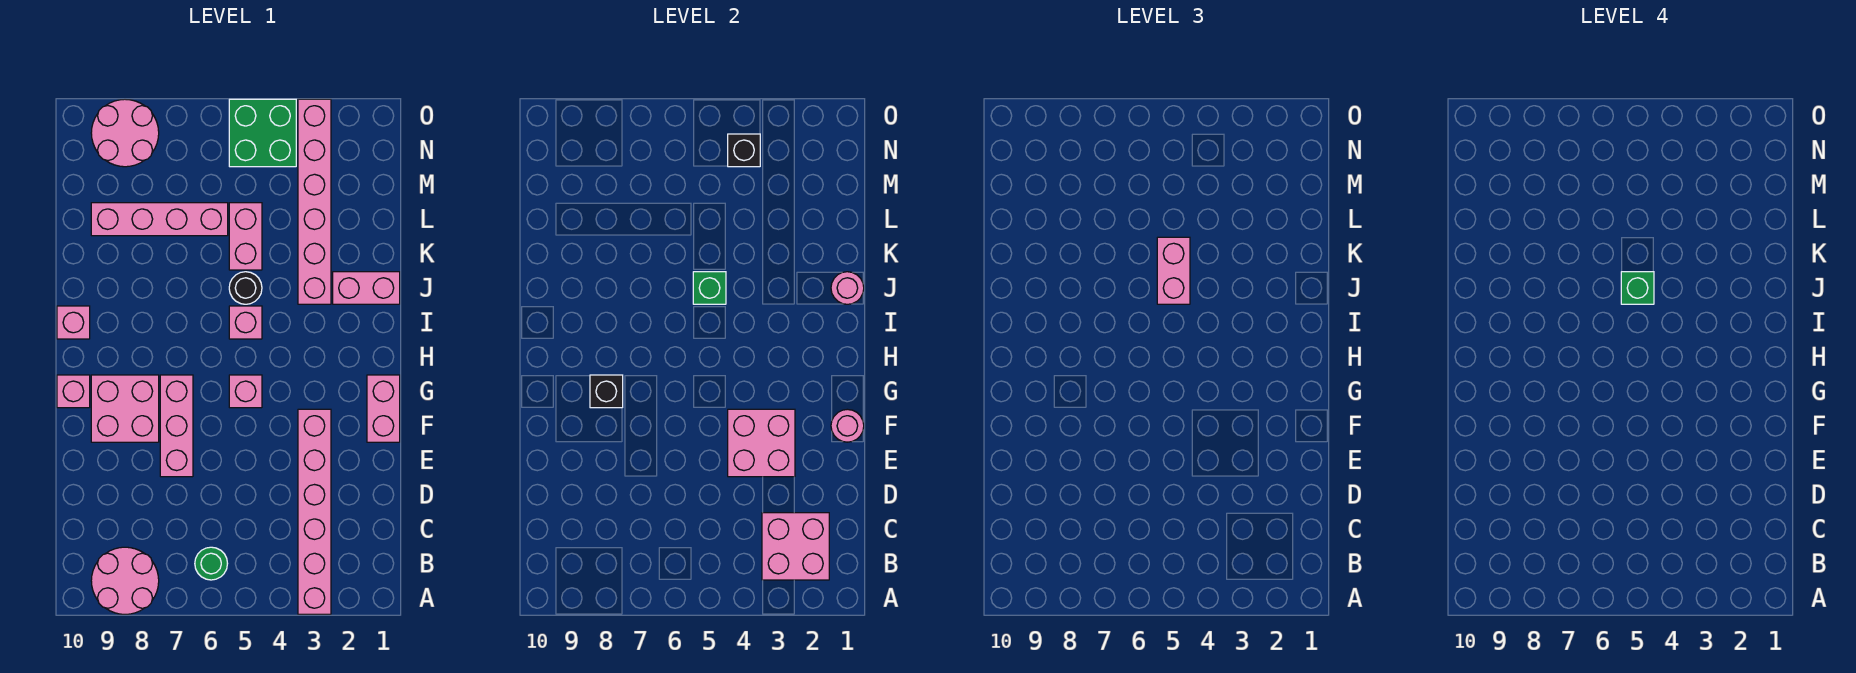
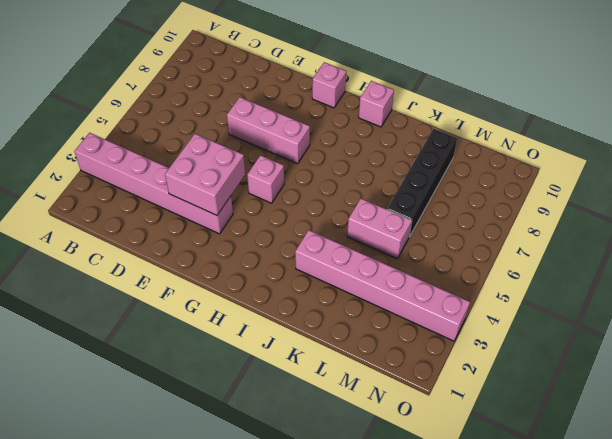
black 1x4 brick [387,129,457,237] -> pink 1x4 brick [91,203,228,236]
none -> pink 2x2 round brick [91,547,159,614]
none -> green 1x1 round brick [195,547,228,580]
none -> pink 1x2 brick [367,375,400,442]

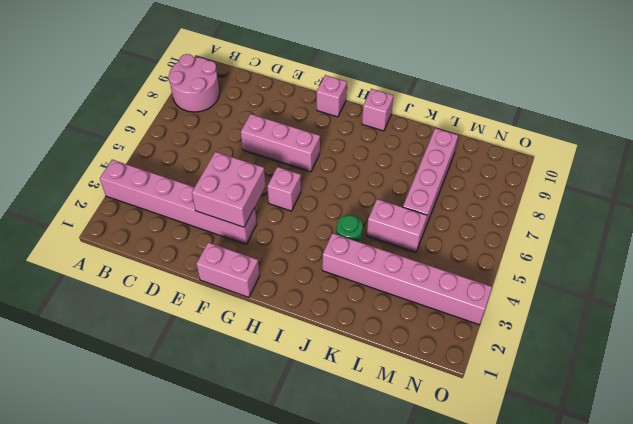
green 1x1 round brick [336,215,363,243] -> green 1x1 round brick moved to [195,547,228,580]
none -> pink 2x2 brick [91,375,159,442]
none -> pink 1x1 brick [229,306,262,339]
none -> pink 1x2 brick [333,272,400,304]

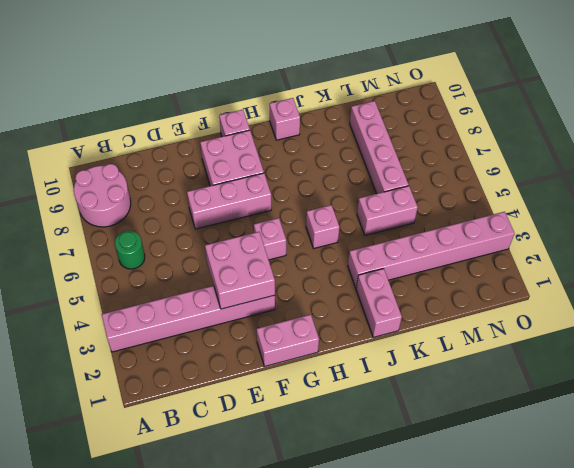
none -> black 1x1 round brick [229,272,262,304]
none -> green 2x2 brick [229,99,296,167]
none -> pink 2x2 round brick [91,99,159,167]

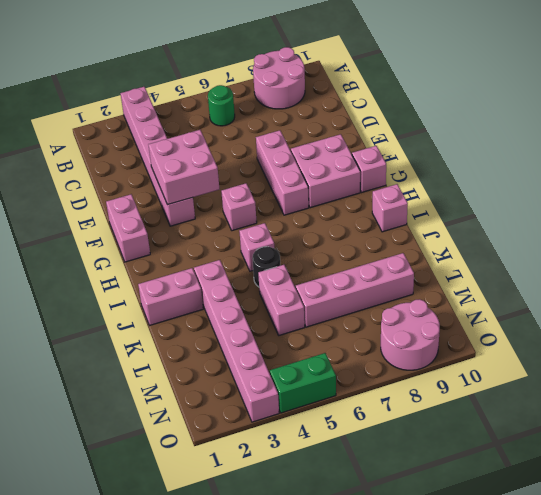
green 1x2 brick [270,353,336,413] -> green 2x2 brick [229,99,296,167]
none -> pink 2x2 brick [762,513,829,580]
none -> pink 1x1 round brick [831,409,864,442]
none -> black 1x1 brick [590,375,623,408]

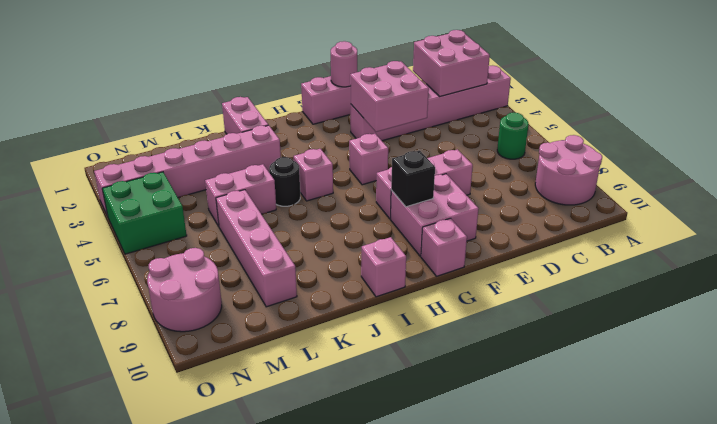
none -> pink 1x1 round brick [831,272,864,304]
none -> green 1x1 brick [693,272,726,304]
none -> black 1x1 brick [728,134,760,167]

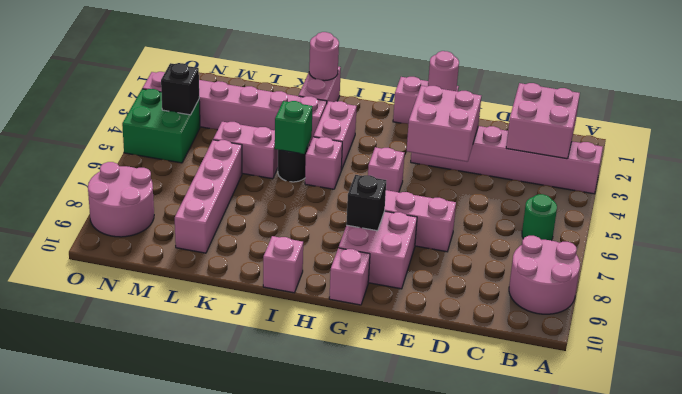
pink 1x2 brick [314,101,357,170] -> pink 1x2 brick turned to [1157,237,1190,304]
none -> green 1x1 brick [1621,272,1654,304]

